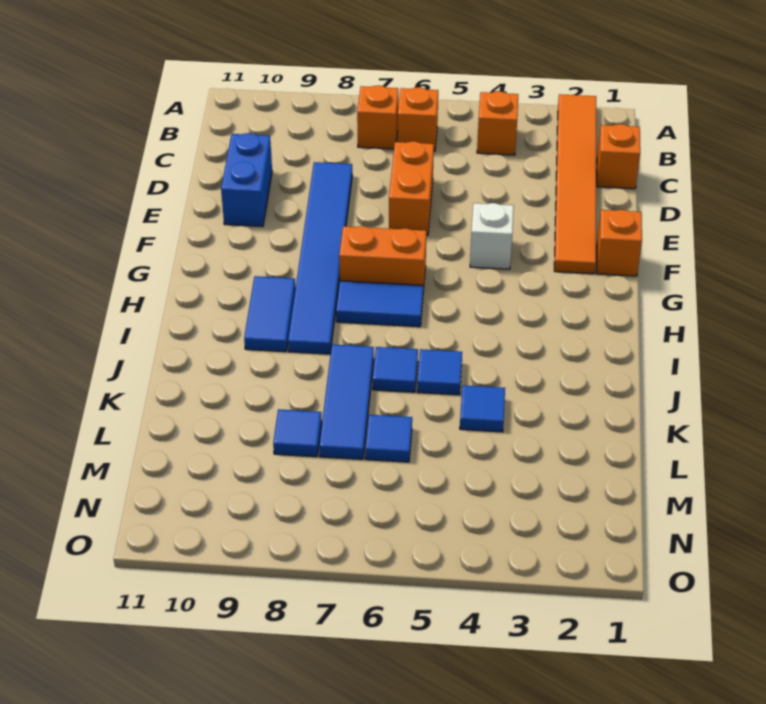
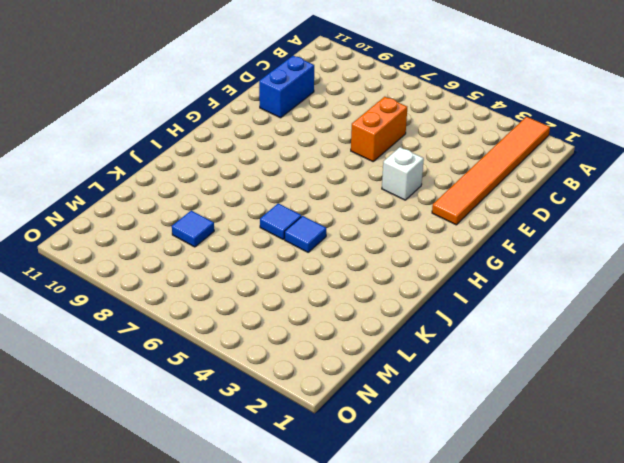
none -> orange 1x1 brick [477,91,518,155]
none -> orange 1x1 brick [398,87,438,151]
none -> orange 1x1 brick [357,85,398,149]

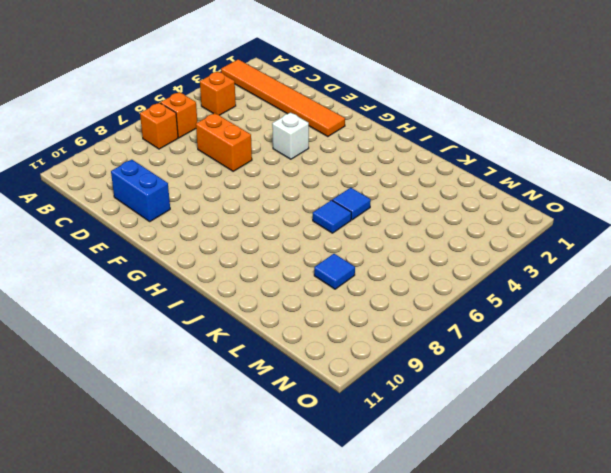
none -> orange 1x1 brick [597,124,640,189]
none -> blue 1x6 tile [288,162,352,354]
none -> orange 1x1 brick [597,210,642,276]

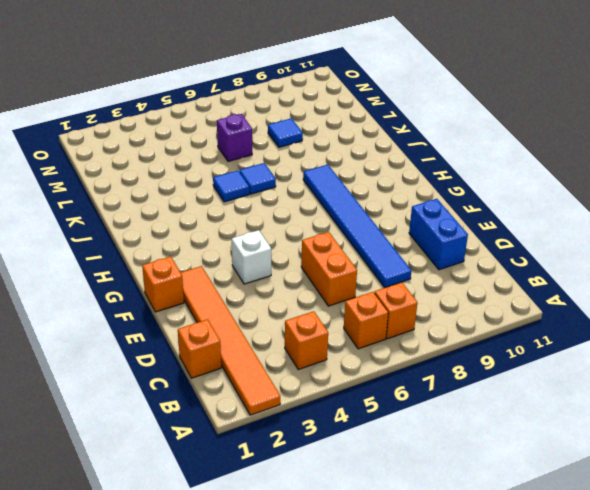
purple 1x1 brick [217,114,252,161] -> blue 1x1 tile [365,415,412,462]
none -> orange 1x2 brick [339,226,426,291]
none -> blue 1x2 tile [336,281,423,327]
none -> blue 1x2 tile [244,276,295,352]

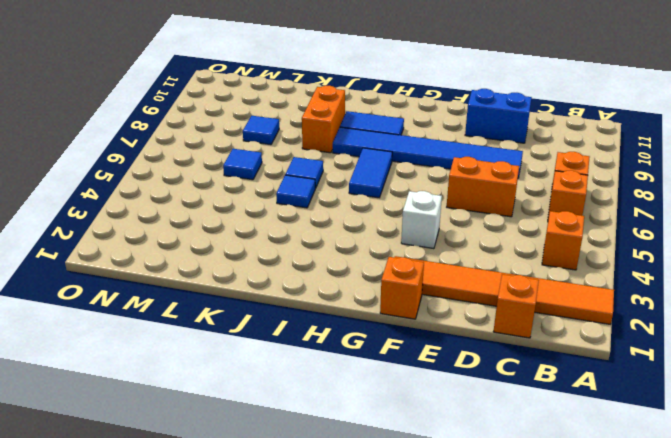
orange 1x2 brick [302,86,345,153] -> orange 1x2 brick moved to [339,226,426,291]
none -> blue 1x3 tile [319,344,374,459]
none -> blue 1x1 tile [460,385,505,432]

